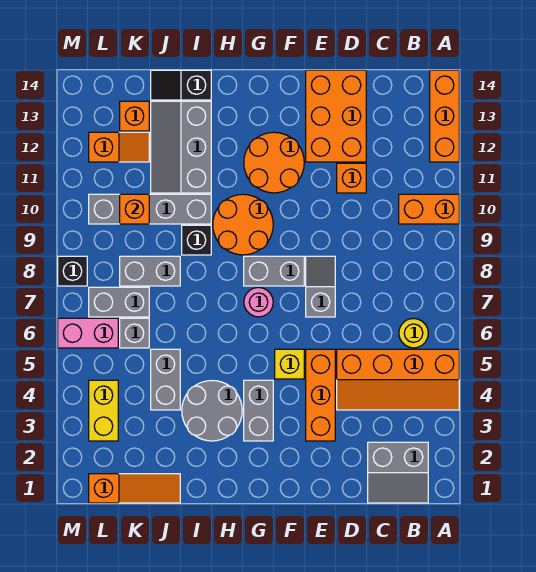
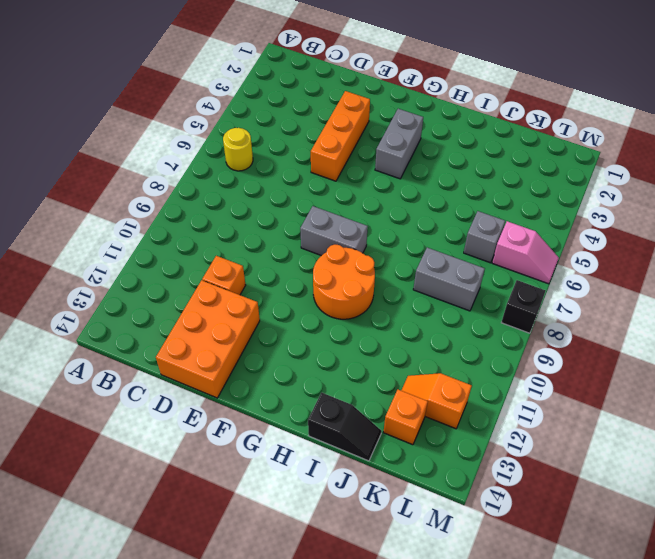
pink 1x2 slope [492,221,559,284] -> pink 1x2 brick [58,318,118,348]
none -> orange 2x4 slope [337,349,459,410]
none -> orange 1x2 brick [399,194,459,224]
none -> orange 1x3 brick [430,70,459,162]
none -> grey 2x2 slope [368,442,428,503]

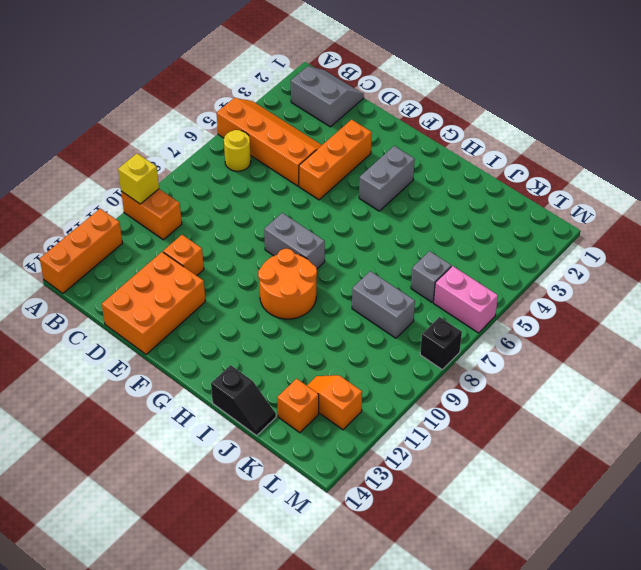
yellow 1x1 brick [118,154,159,204] -> yellow 1x1 brick moved to [275,349,304,379]
none -> grey 1x2 slope [306,256,335,317]
none -> orange 2x2 round brick [244,132,304,193]
none -> pink 1x1 round brick [244,287,273,317]
none -> grey 2x2 round brick [182,381,242,441]

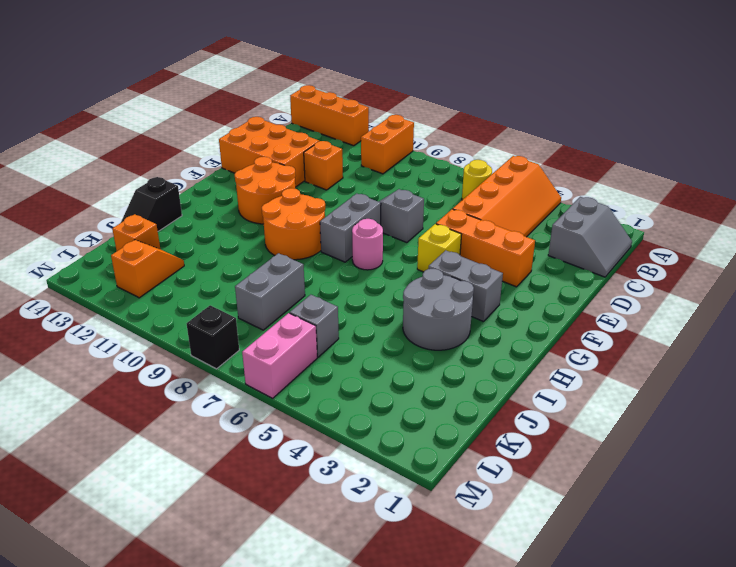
none -> black 1x1 brick [182,225,211,255]
none -> grey 1x4 brick [89,194,211,224]
none -> grey 2x3 slope [151,101,211,193]
none -> orange 1x3 slope [89,474,180,503]

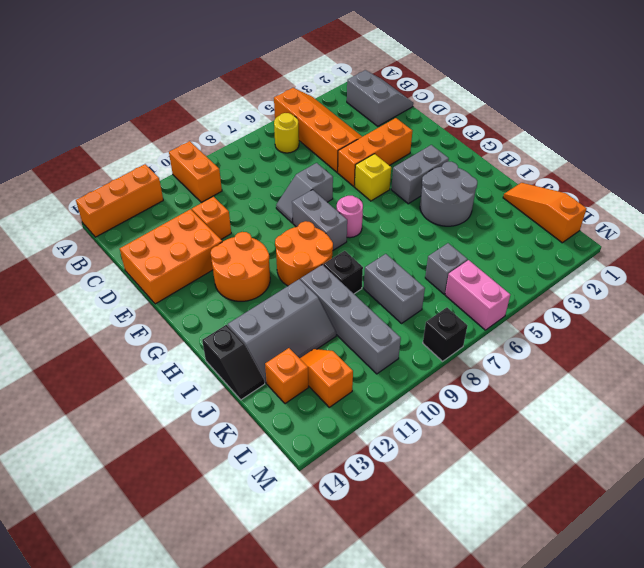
none -> grey 1x2 brick [151,349,180,410]
none -> grey 1x2 brick [89,287,149,317]
none -> yellow 1x2 brick [89,380,118,441]
none -> orange 1x1 brick [120,194,149,224]

